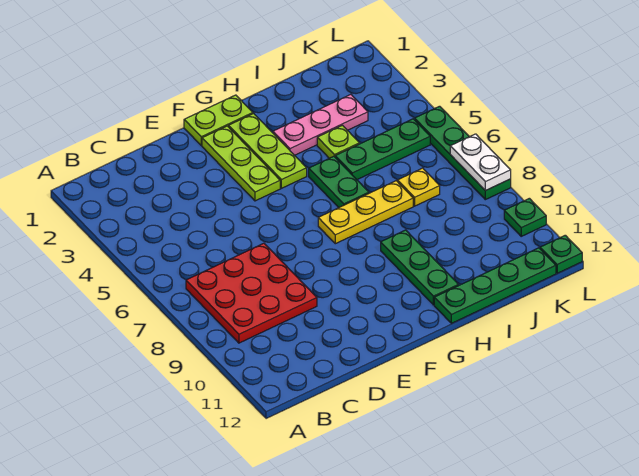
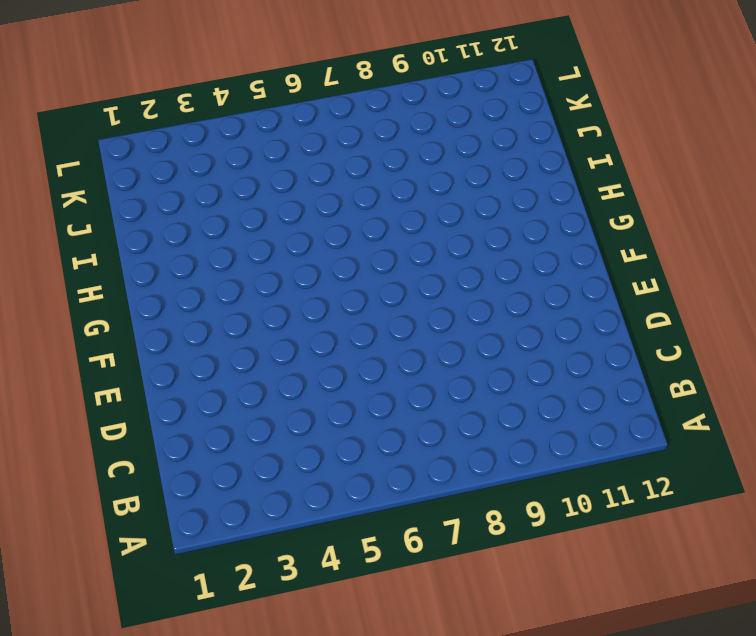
none -> red 3x3 plate [186,243,317,343]
none -> lime 1x2 plate [184,95,253,145]
none -> lime 1x3 plate [202,126,280,201]

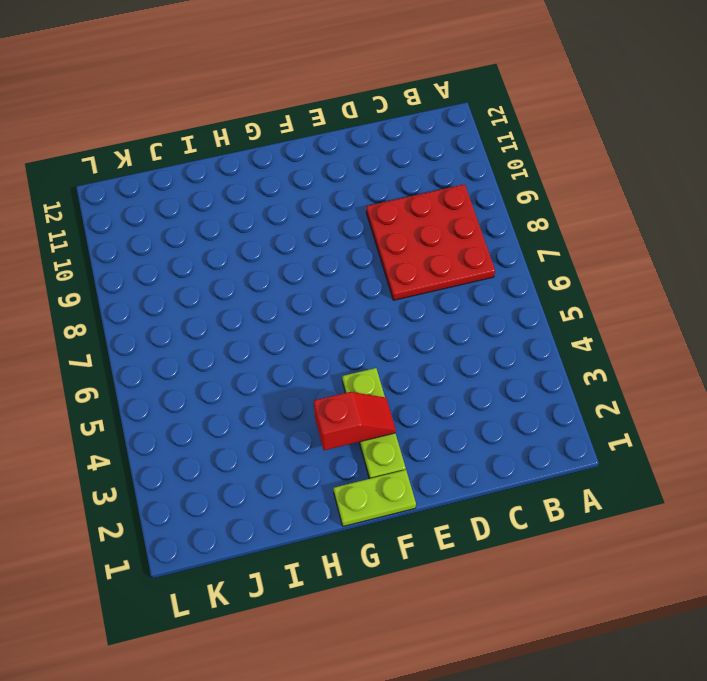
red 1x2 slope [314,392,396,450] -> none
none -> lime 1x3 plate [229,113,307,188]
none -> yellow 1x3 plate [318,181,413,244]
none -> pink 1x3 plate [273,95,368,155]

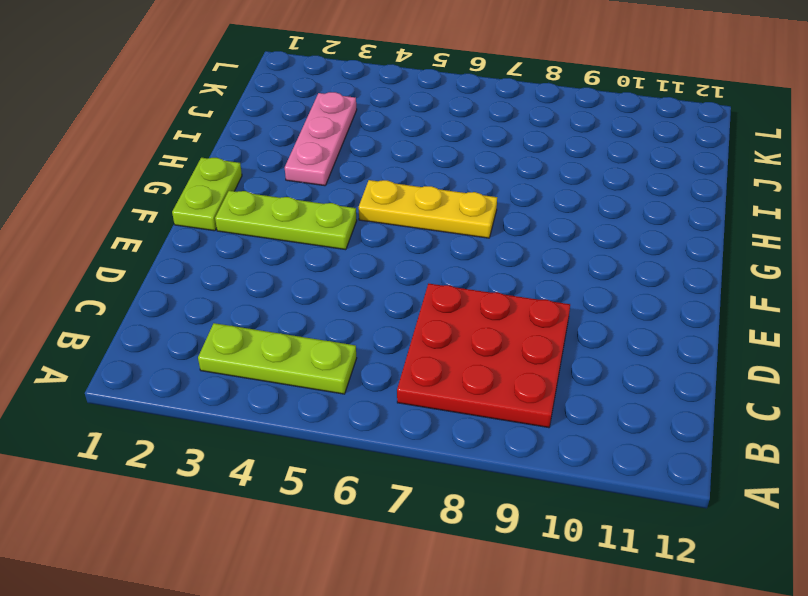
lime 1x3 plate [198,323,357,394] -> lime 1x3 plate moved to [229,113,307,188]
yellow 1x3 plate [359,180,497,238] -> yellow 1x3 plate turned to [318,181,413,244]
none -> green 1x2 plate [309,156,369,208]
none -> green 1x3 plate [381,230,459,305]
none -> green 1x4 plate [434,248,556,323]

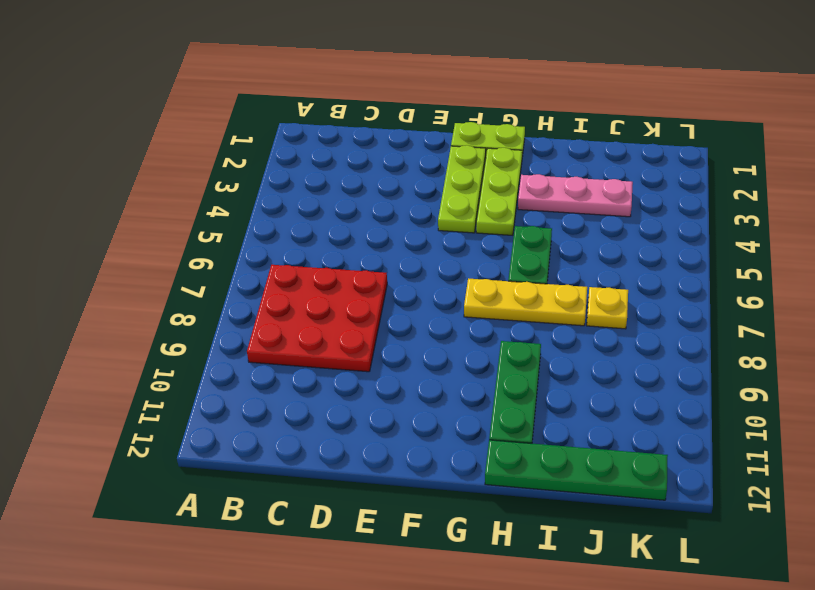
none -> lime 1x1 plate [317,125,360,158]
none -> green 1x3 plate [335,119,430,180]
none -> green 1x4 plate [415,106,511,200]

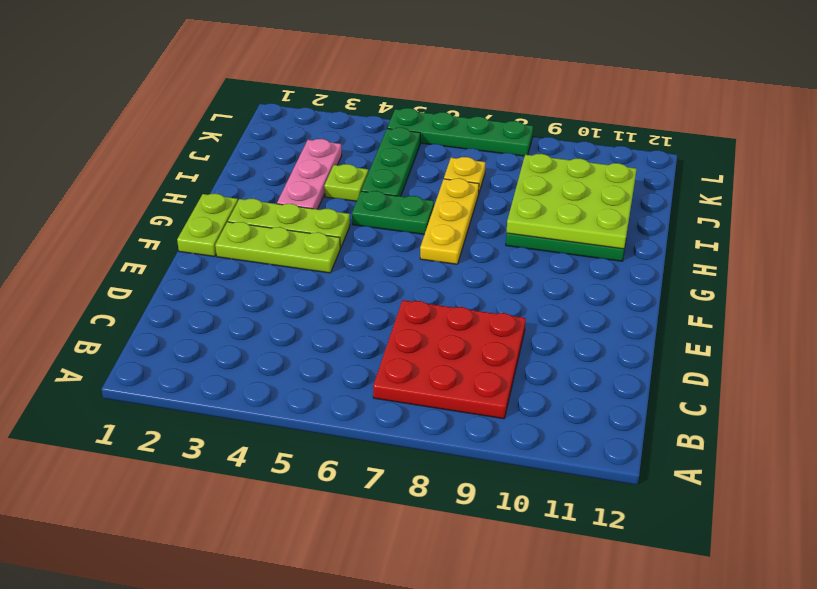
lime 3x3 plate [507,154,637,249] -> none
none -> green 1x4 plate [434,248,556,323]
none -> green 1x1 plate [504,198,546,236]
none -> green 1x1 plate [540,235,582,273]

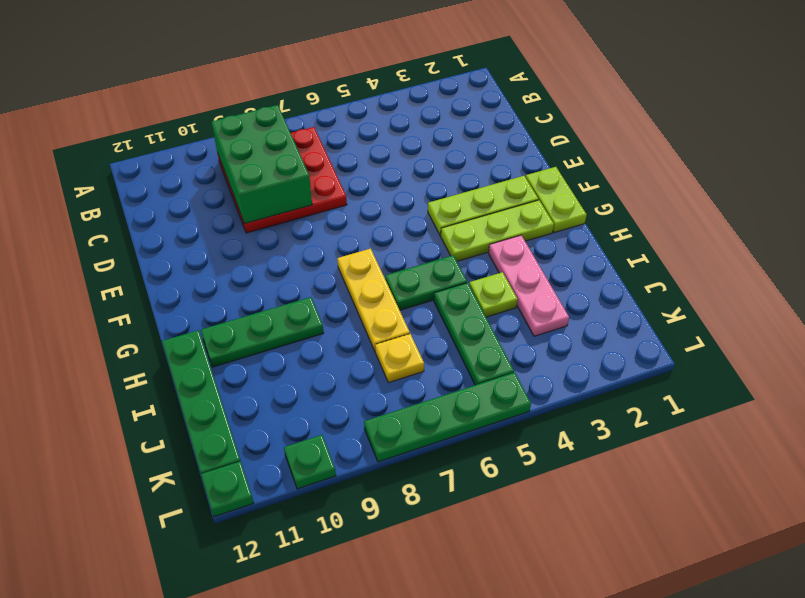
green 2x3 brick [212,105,312,223] -> none
none -> white 1x2 plate [450,134,511,191]

